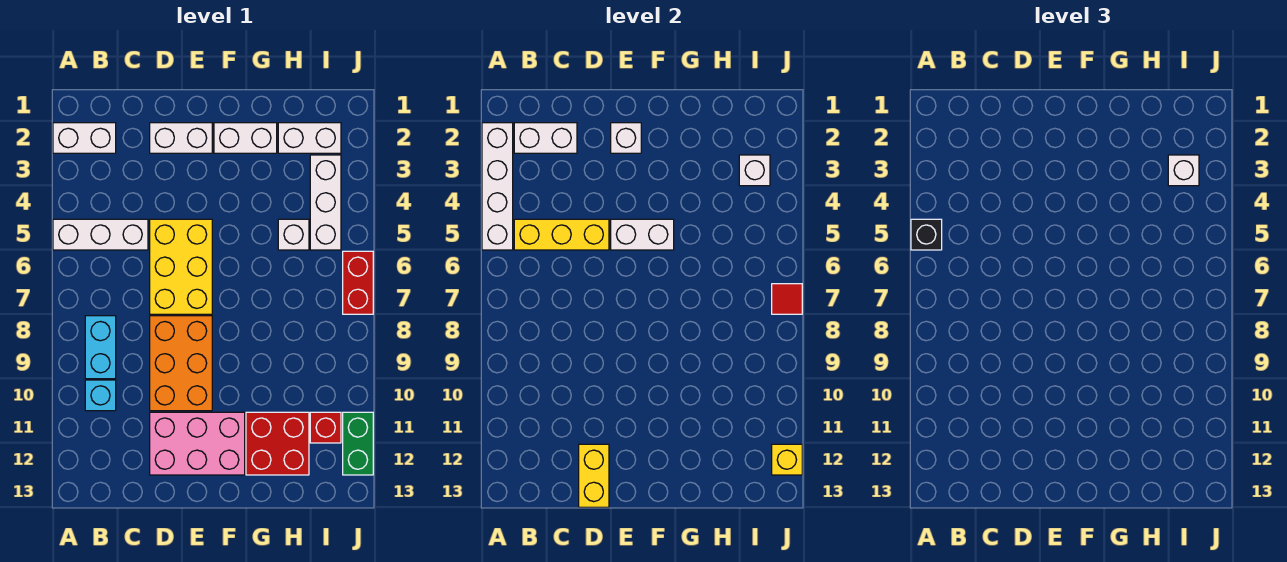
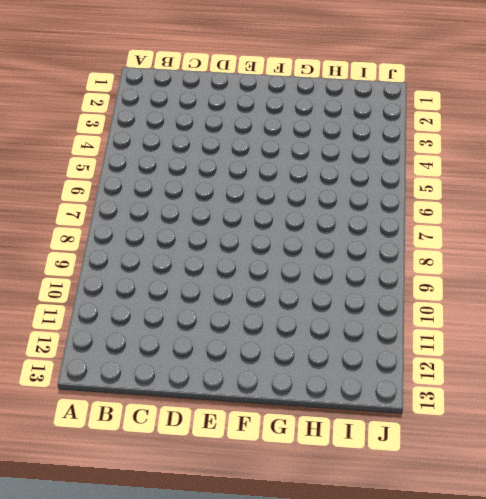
none -> white 1x2 brick [53,123,116,153]
none -> white 1x3 brick [53,219,148,250]
none -> cyan 1x2 brick [85,316,116,379]

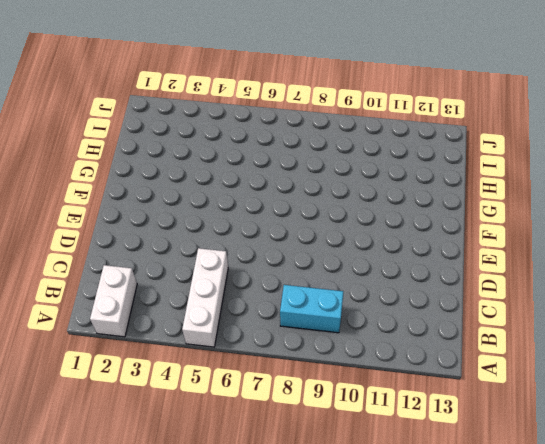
none -> cyan 1x1 brick [85,380,116,411]
none -> white 1x2 brick [150,123,212,153]
none -> yellow 2x3 brick [150,219,212,314]

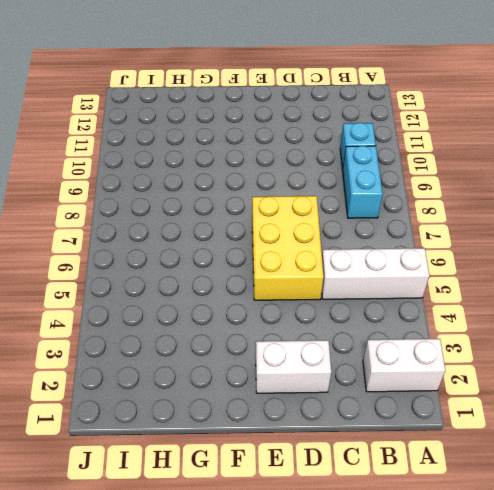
none -> orange 2x3 brick [150,316,212,411]
none -> pink 2x3 brick [150,412,245,475]
none -> white 1x2 brick [214,123,277,153]

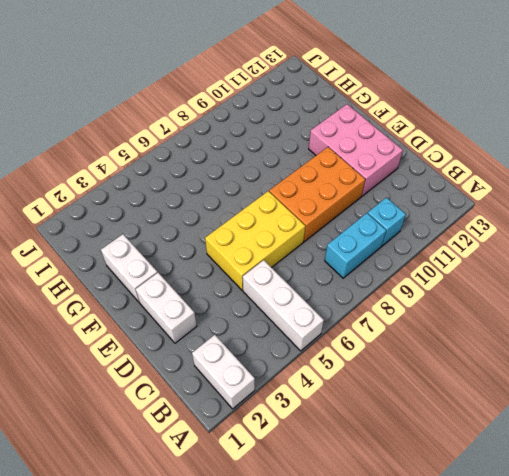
none -> red 2x2 brick [246,412,309,475]
none -> white 1x2 brick [278,123,341,153]
none -> white 1x1 brick [278,219,309,250]

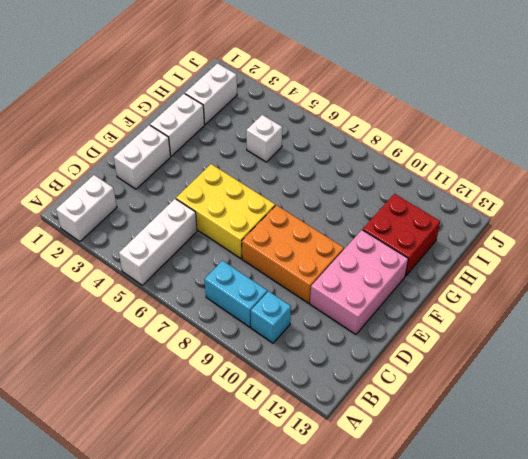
none -> white 1x3 brick [310,155,341,250]
none -> red 1x1 brick [310,412,341,443]
none -> red 1x2 brick [343,251,373,314]

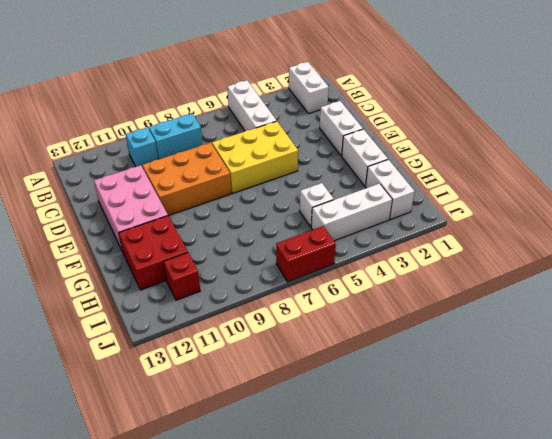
none -> green 1x2 brick [343,412,373,475]
none -> white 1x4 brick [482,123,513,250]
none -> white 1x2 brick [514,123,577,153]

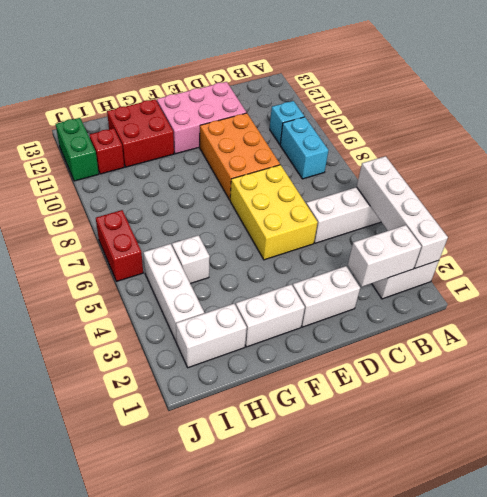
none -> yellow 1x3 brick [514,219,609,250]
none -> yellow 1x2 brick [579,444,609,507]
none -> white 1x1 brick [611,123,641,153]

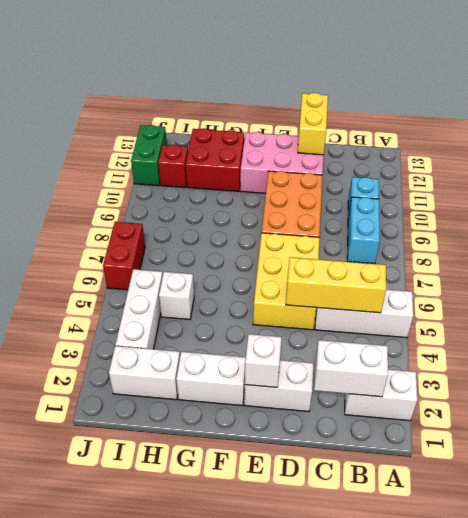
none -> white 1x4 brick [482,123,513,250]
none -> white 1x2 brick [611,219,674,250]
none -> white 1x1 brick [739,155,770,186]

